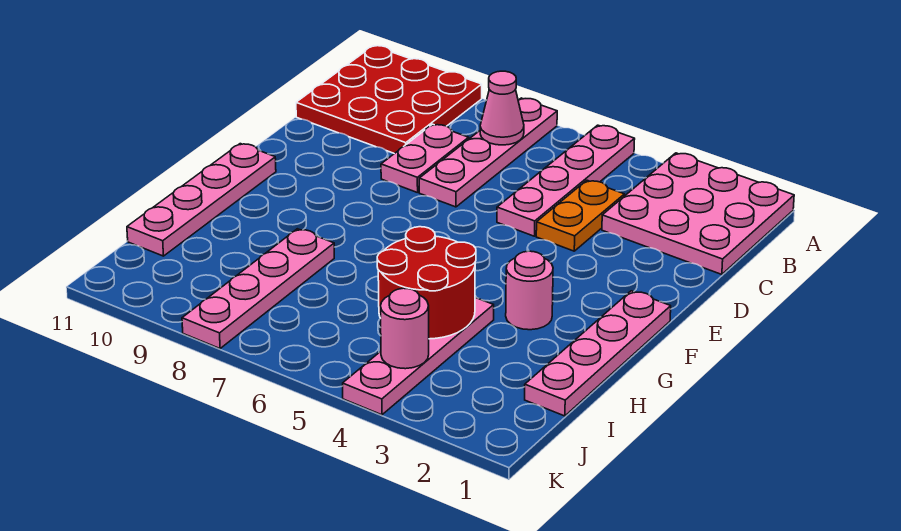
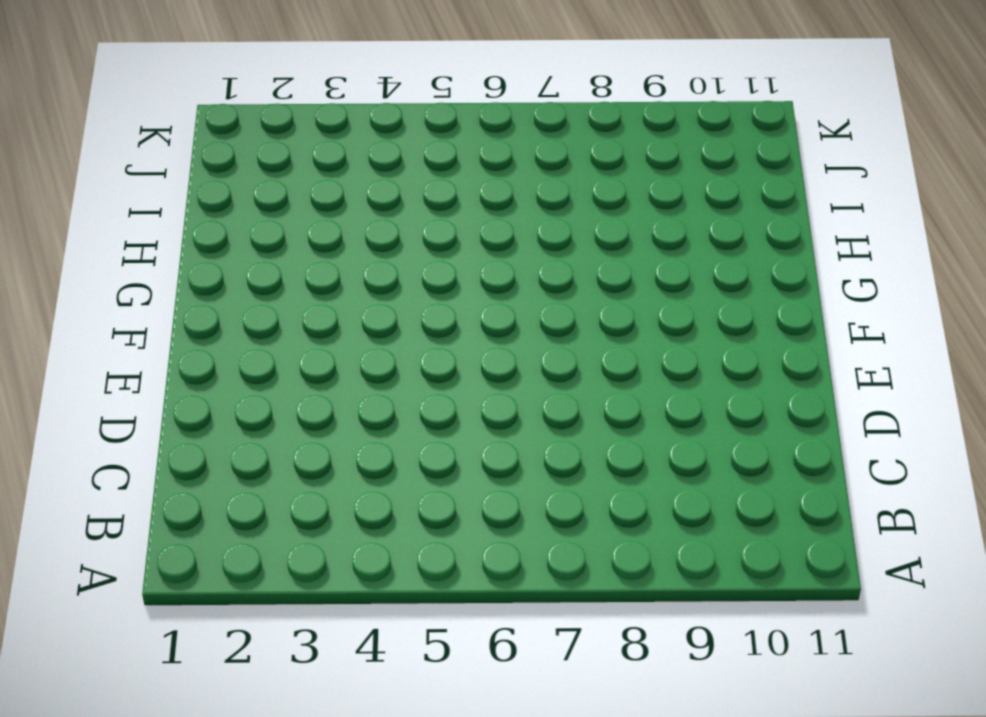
none -> pink 3x3 plate [602,153,794,274]
none -> pink 1x4 plate [497,125,635,236]
none -> pink 1x4 plate [419,98,557,207]

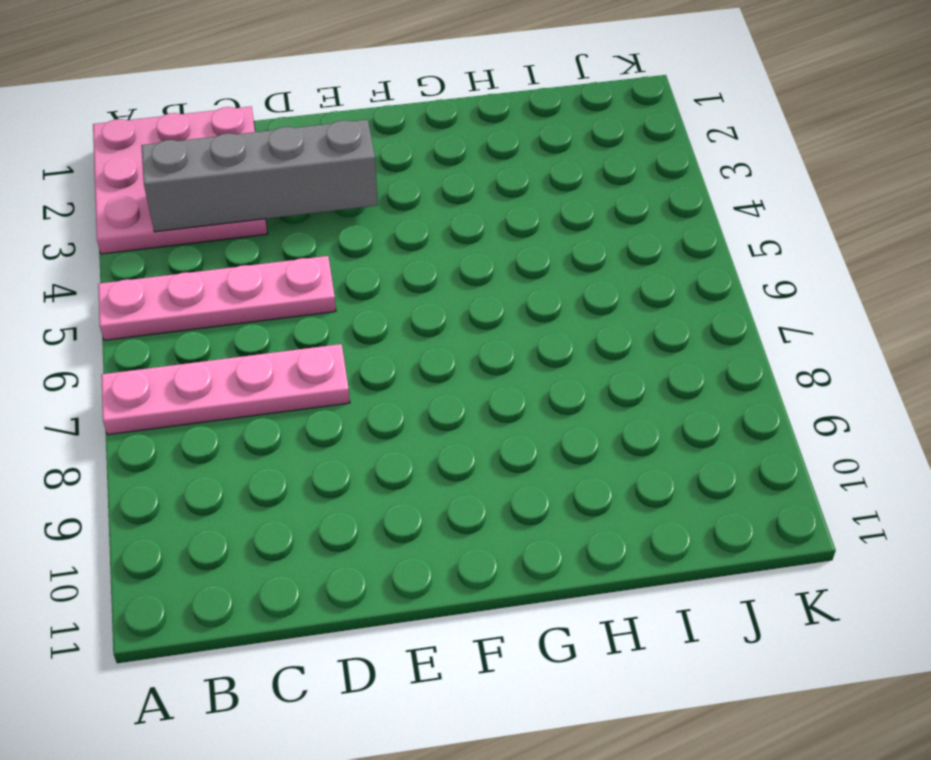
grey 1x4 brick [141,120,378,232] -> none
none -> red 3x3 plate [296,46,482,154]
none -> orange 1x2 plate [536,180,624,251]
none -> pink 1x2 plate [381,124,469,193]

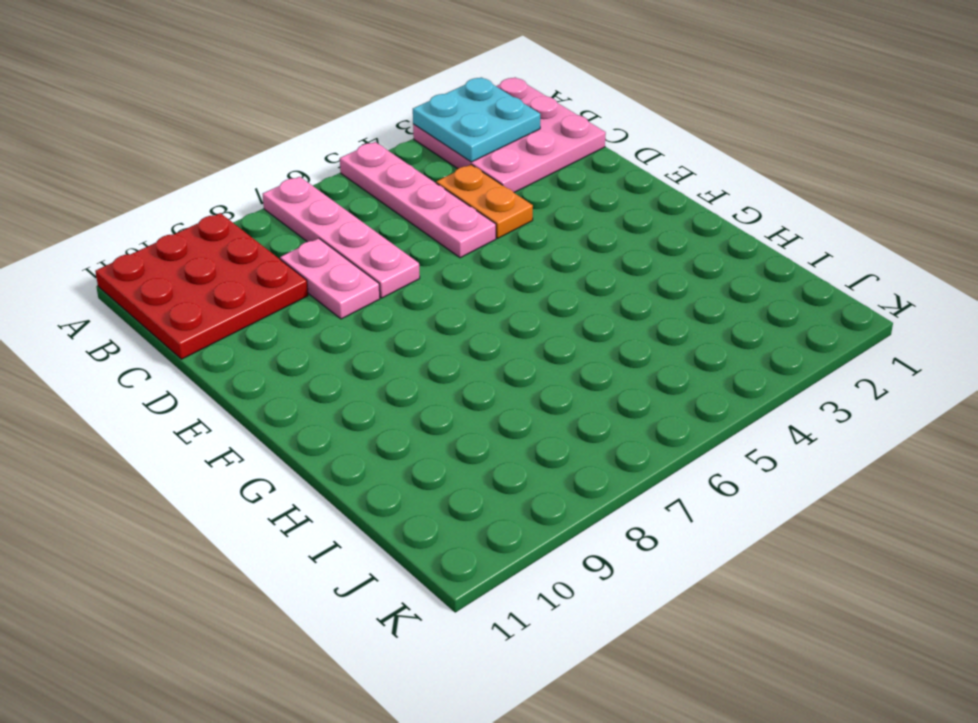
cyan 2x2 plate [413,77,540,162] -> none
none -> pink 1x4 plate [525,291,671,416]
none -> pink 1x4 plate [127,144,276,256]
none -> pink 1x1 round brick [506,251,553,330]

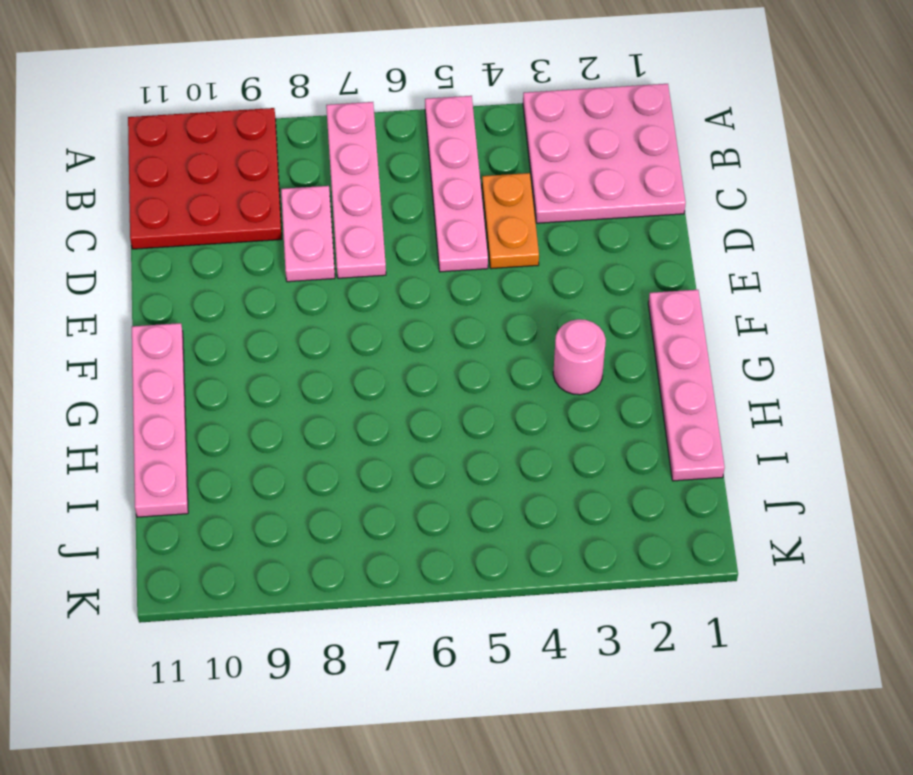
none -> pink 1x4 plate [343,298,494,415]
none -> pink 1x4 plate [182,229,334,349]
none -> pink 1x1 cone [480,71,524,145]

